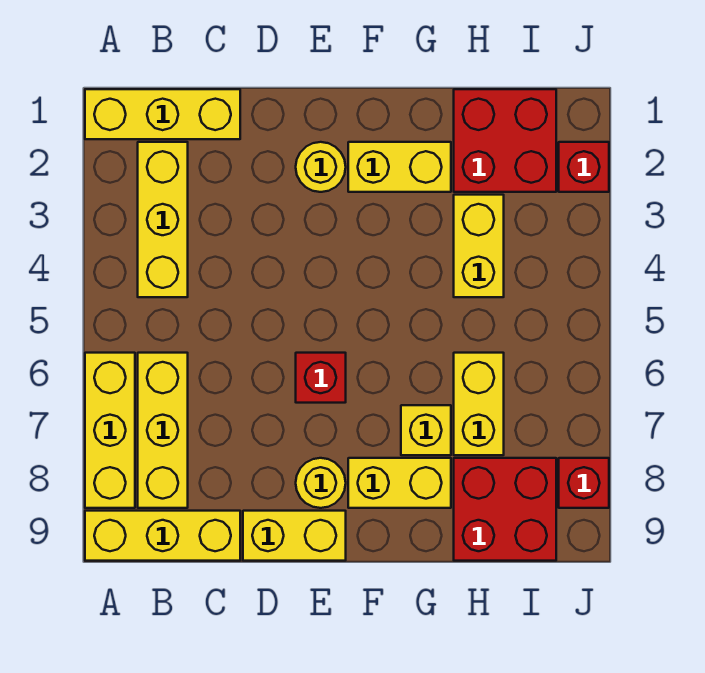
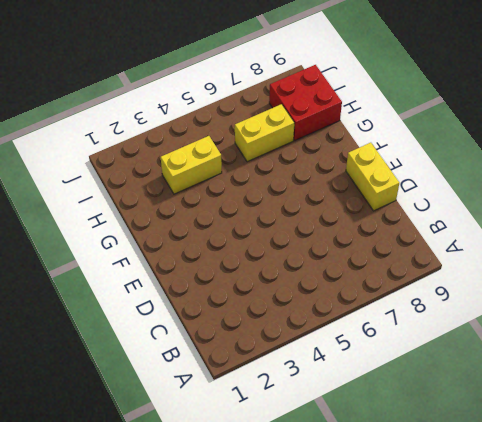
none -> yellow 1x3 brick [85,89,240,139]
none -> yellow 1x3 brick [85,353,135,508]
none -> yellow 1x3 brick [85,511,240,561]

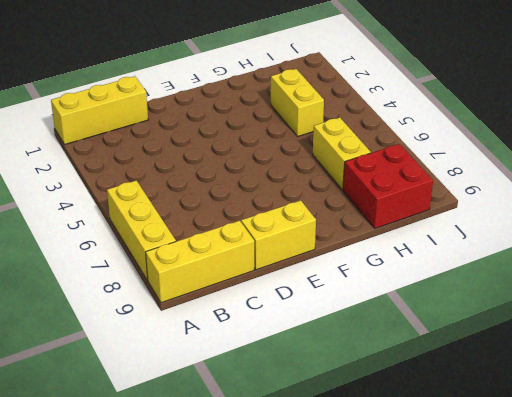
none -> yellow 1x3 brick [138,142,188,297]
none -> yellow 1x3 brick [138,353,188,508]
none -> yellow 1x1 round brick [296,142,346,192]

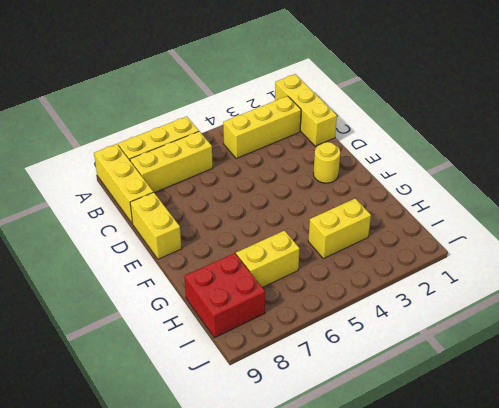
none -> red 1x1 brick [296,353,346,403]
none -> yellow 1x1 round brick [296,458,346,508]
none -> yellow 1x2 brick [348,142,451,192]

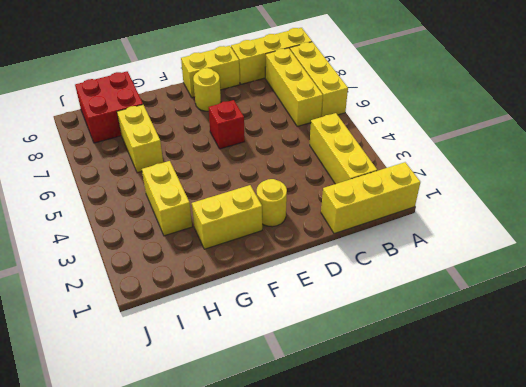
none -> yellow 1x2 brick [348,458,451,508]
none -> yellow 1x1 brick [401,405,451,455]
none -> red 2x2 brick [454,89,556,192]

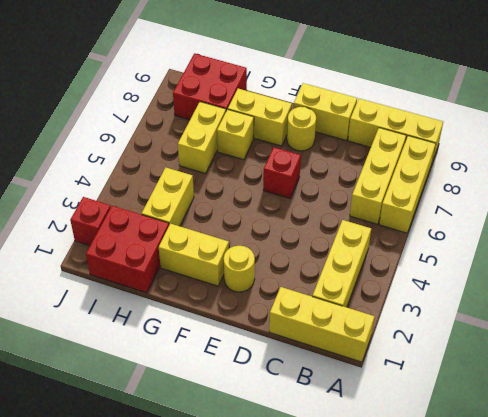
none -> red 1x1 brick [559,458,609,508]

